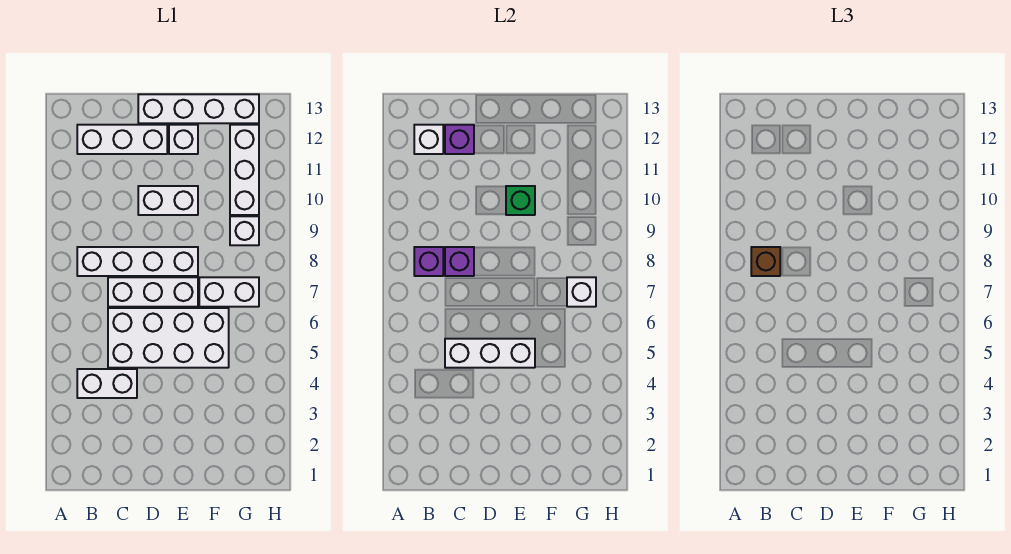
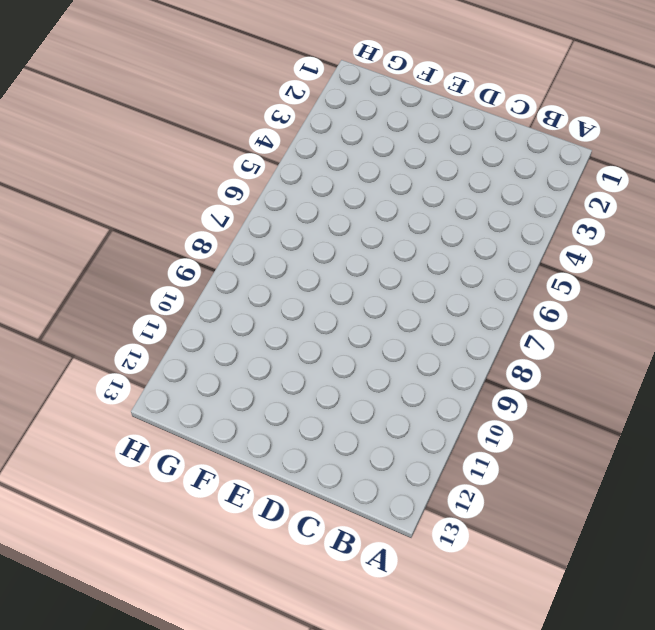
none -> white 1x2 brick [77,369,137,398]
none -> white 1x4 brick [77,247,198,276]
none -> white 1x3 brick [77,125,167,154]

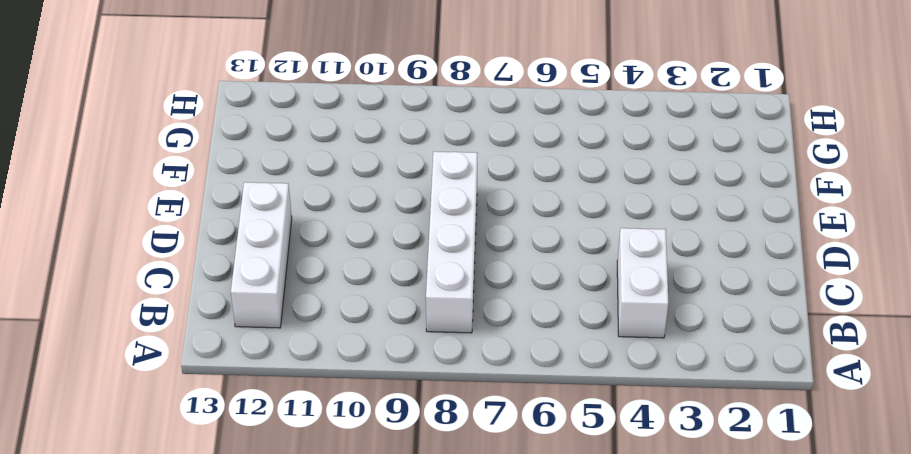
none -> white 2x4 brick [108,308,229,368]
none -> white 1x3 brick [108,277,198,307]
none -> white 1x2 brick [138,186,198,215]

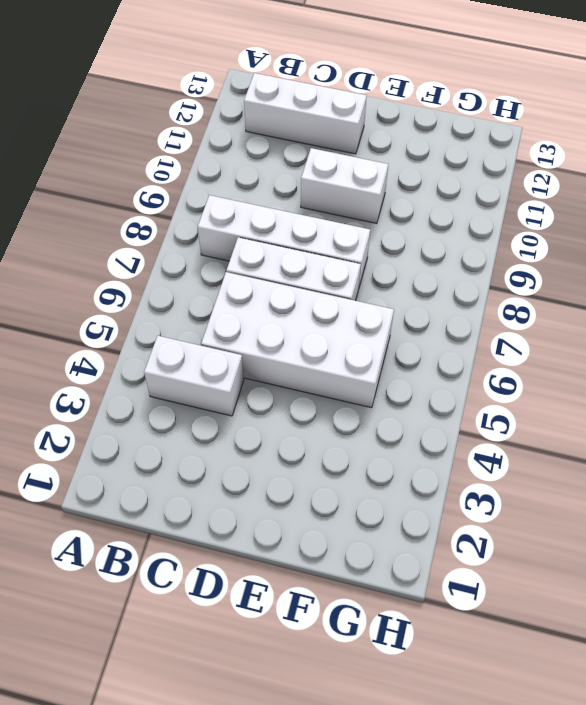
none -> white 1x4 brick [138,94,259,123]
none -> white 1x1 brick [169,125,198,154]
none -> white 1x2 brick [199,277,259,307]

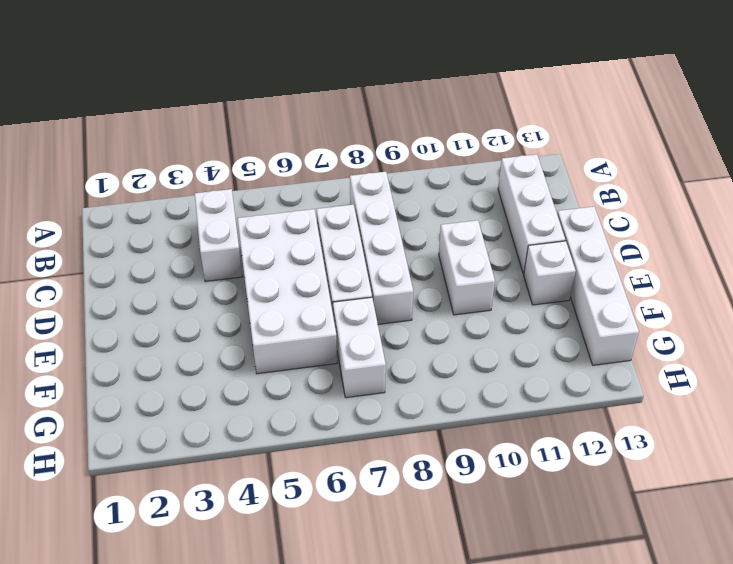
none -> white 1x1 brick [230,216,259,245]
none -> white 1x3 brick [230,125,259,215]
none -> purple 1x1 brick [414,247,443,276]

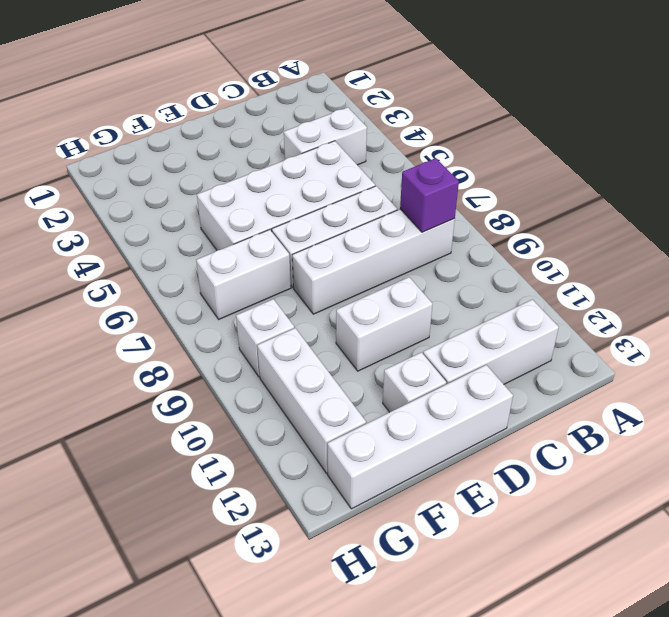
none -> white 1x1 brick [414,125,443,154]
none -> white 1x3 brick [445,339,535,368]
none -> purple 1x1 brick [445,247,474,276]

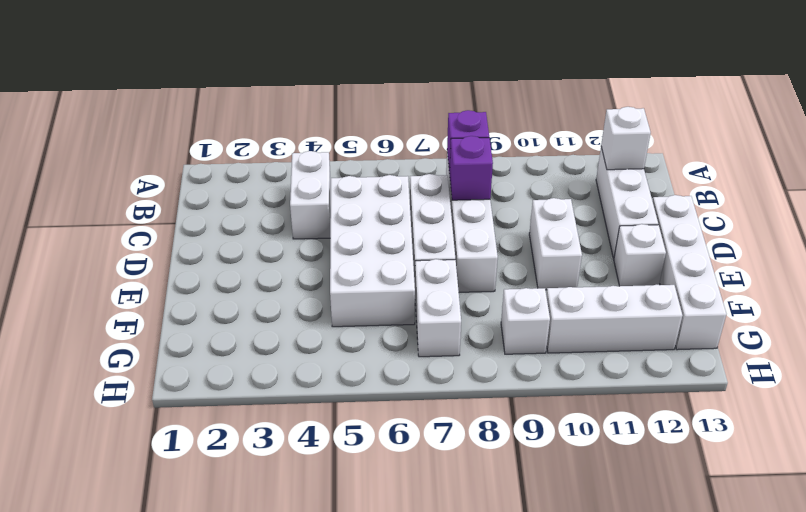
none -> white 1x3 brick [445,339,535,368]
none -> purple 1x1 brick [445,125,474,154]
none -> green 1x1 brick [506,186,535,215]

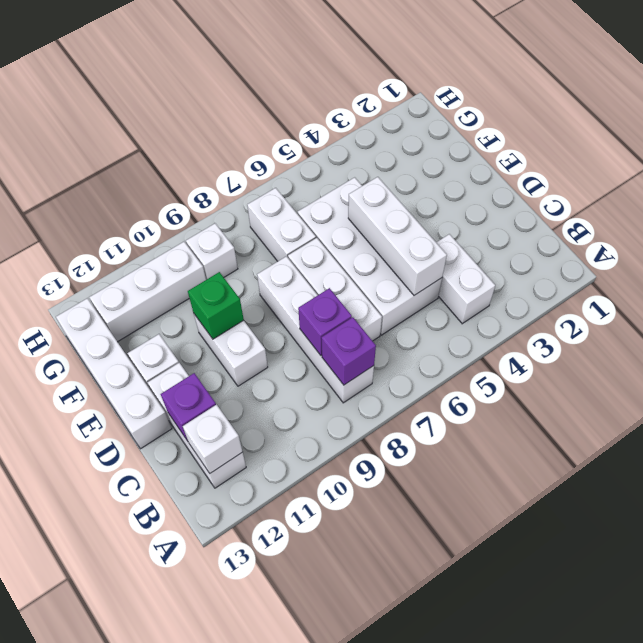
none -> white 1x1 brick [567,277,596,307]
none -> brown 1x1 brick [751,247,780,276]

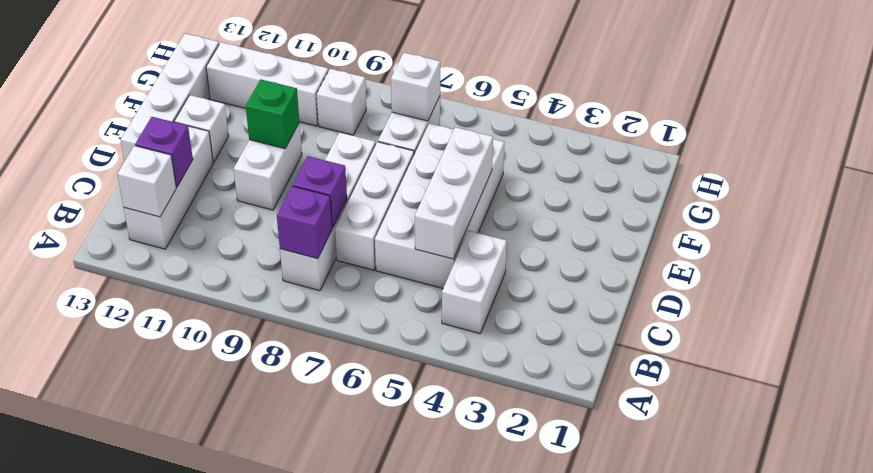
none -> brown 1x1 brick [751,247,780,276]

